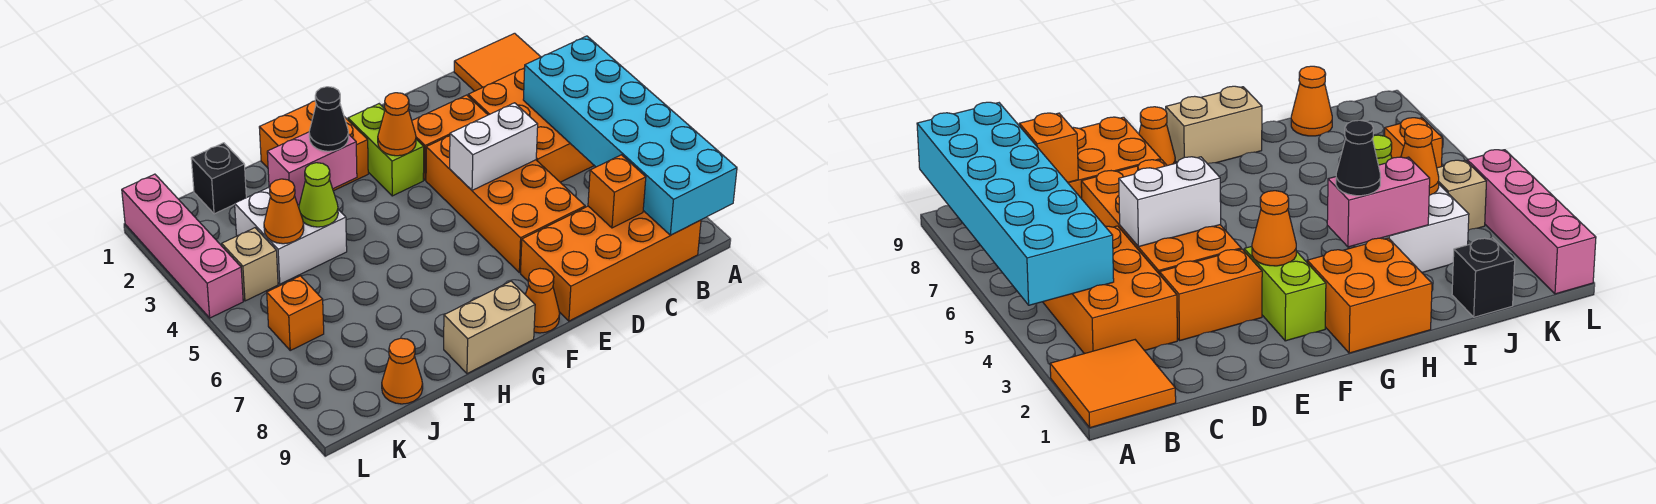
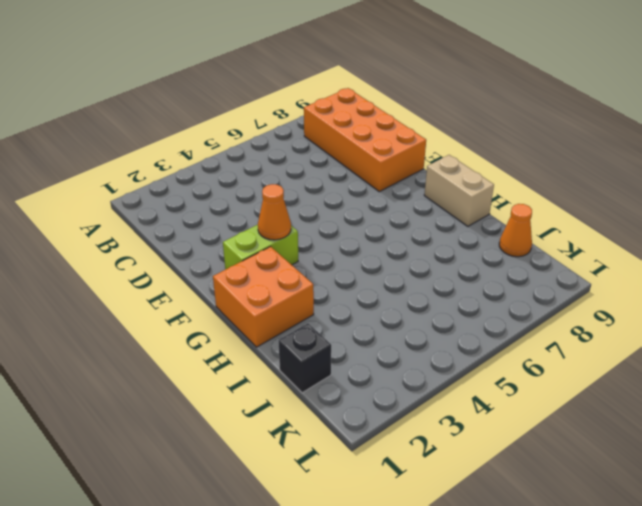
none -> orange 2x2 tile [454,33,541,91]
none -> orange 2x3 brick [468,68,594,182]
none -> orange 1x2 brick [412,95,488,180]

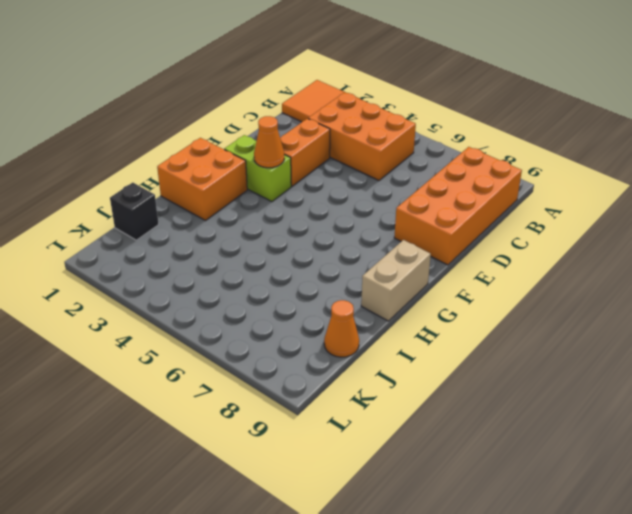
none -> orange 2x4 brick [426,136,585,273]
none -> orange 1x1 cone [525,269,560,333]
none -> white 2x2 brick [235,187,347,284]

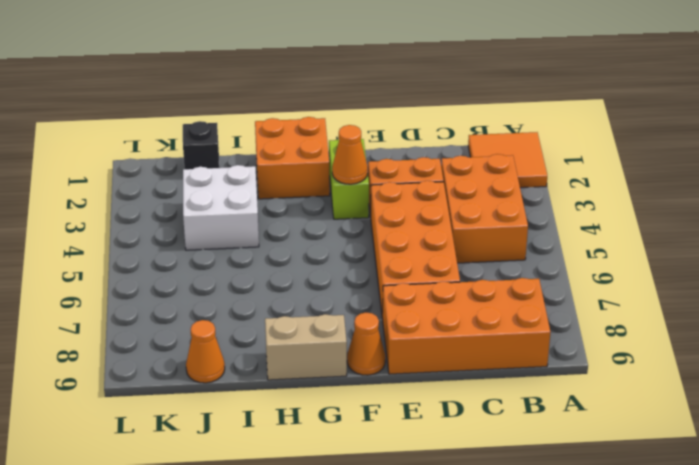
none -> tan 1x1 brick [221,228,278,301]
none -> orange 1x1 brick [267,276,324,350]
none -> pink 1x4 brick [122,174,243,318]

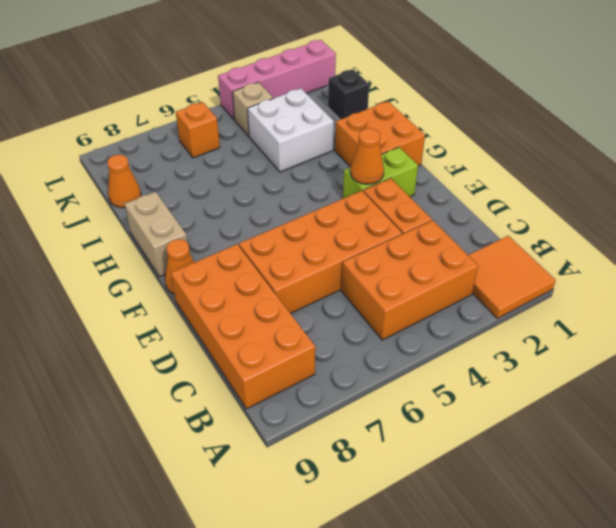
none -> cyan 2x6 brick [523,36,737,235]
none -> orange 1x1 brick [588,155,646,228]
none -> white 1x2 brick [450,103,538,190]

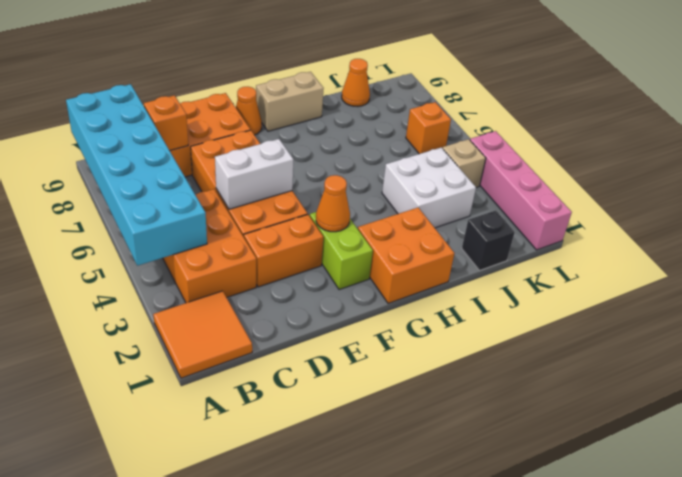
none -> pink 1x2 brick [267,132,357,205]
none -> lime 1x1 cone [299,163,338,227]
none -> orange 1x1 cone [264,179,304,244]

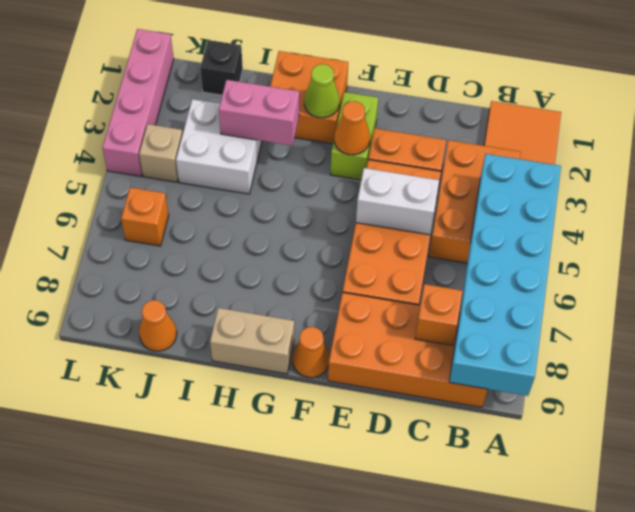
lime 1x1 cone [304,64,339,118] -> lime 1x1 cone moved to [299,163,338,227]
none -> orange 1x1 cone [264,179,304,244]
none -> black 1x1 cone [309,87,349,151]

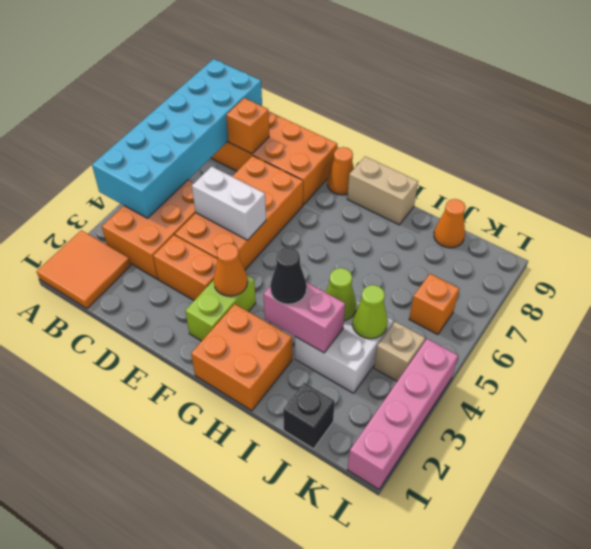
lime 1x1 cone [352,285,388,339] -> orange 1x1 cone [264,179,304,244]

